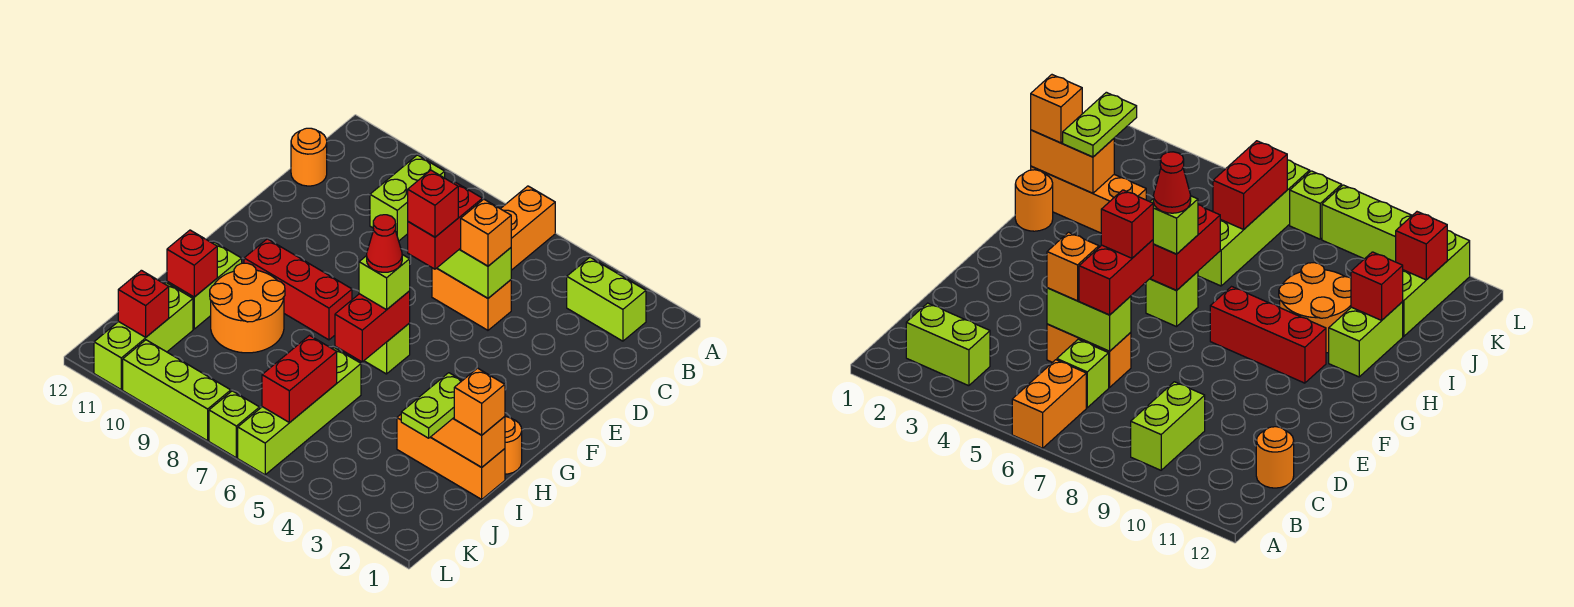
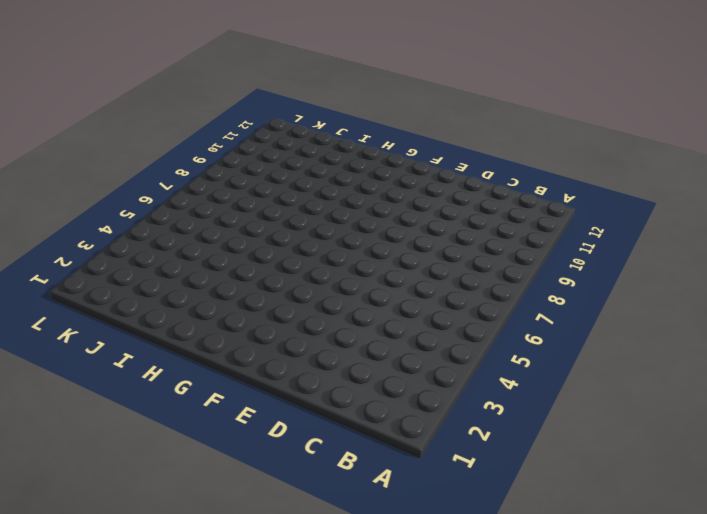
none -> orange 1x2 brick [501,186,555,270]
none -> lime 1x2 brick [567,257,646,341]
none -> lime 1x2 brick [370,155,445,241]

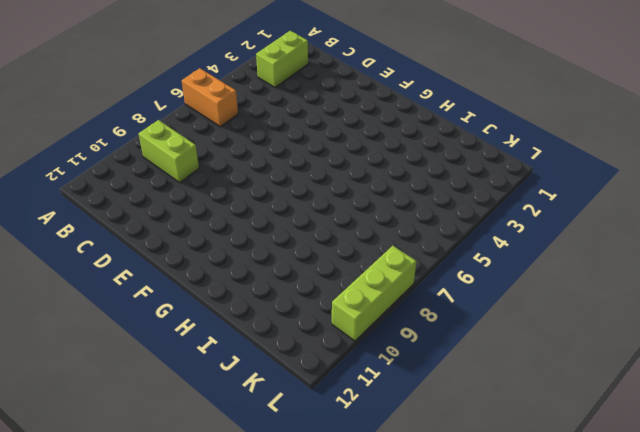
none -> lime 1x1 brick [1057,339,1109,408]
none -> orange 1x1 round brick [291,128,327,186]
none -> orange 1x2 brick [432,268,511,330]

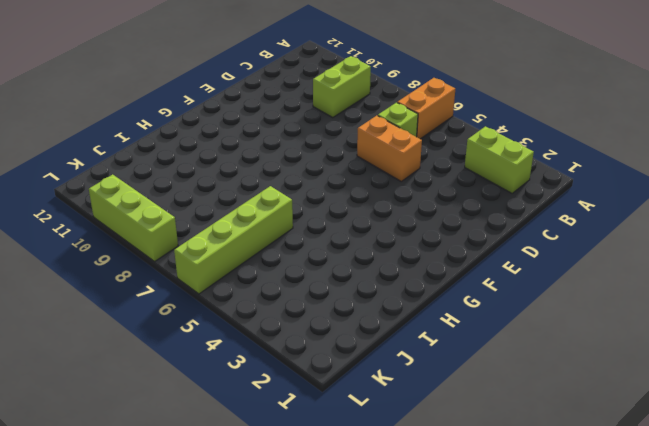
none -> orange 1x1 round brick [291,128,327,186]
none -> lime 1x1 brick [364,323,410,374]
none -> red 1x3 brick [244,239,352,340]

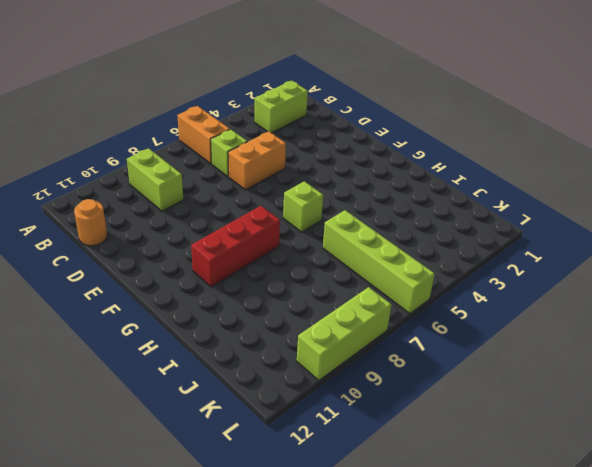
none -> orange 1x1 round brick [505,416,522,474]
none -> orange 2x2 round brick [210,263,285,353]
none -> lime 1x2 brick [167,242,242,329]

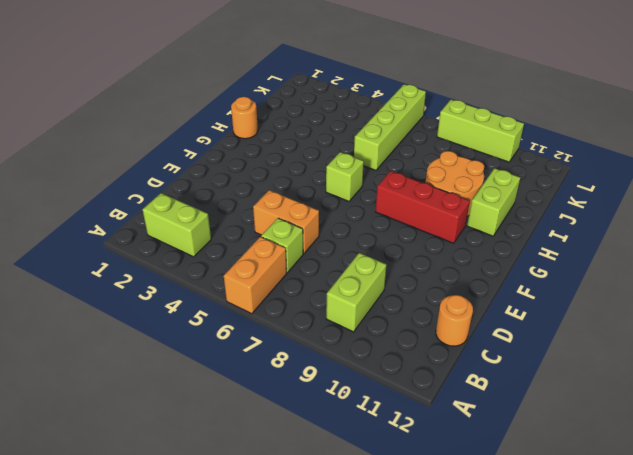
none -> orange 1x3 brick [397,415,505,499]
none -> lime 1x3 brick [94,282,193,390]
none -> lime 1x1 brick [209,391,260,458]

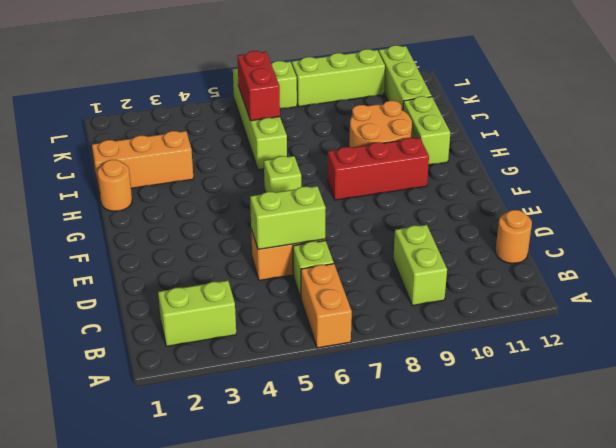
none -> red 1x2 brick [335,291,410,362]
none -> orange 1x2 brick [431,417,505,467]
none -> red 1x1 brick [167,230,217,297]

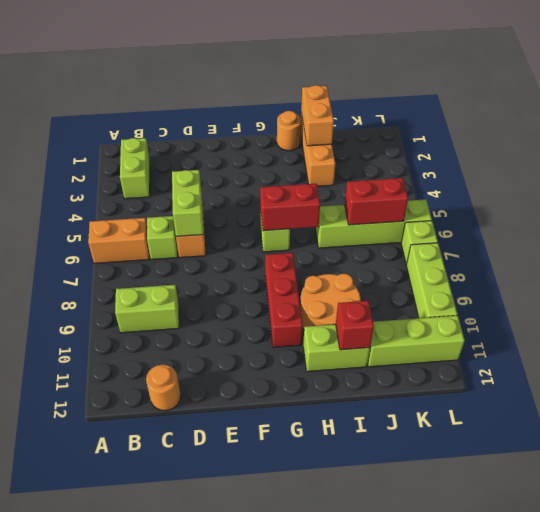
none -> red 1x1 brick [118,270,169,337]
none -> orange 1x1 brick [461,199,511,266]
none -> red 1x2 brick [408,182,482,269]

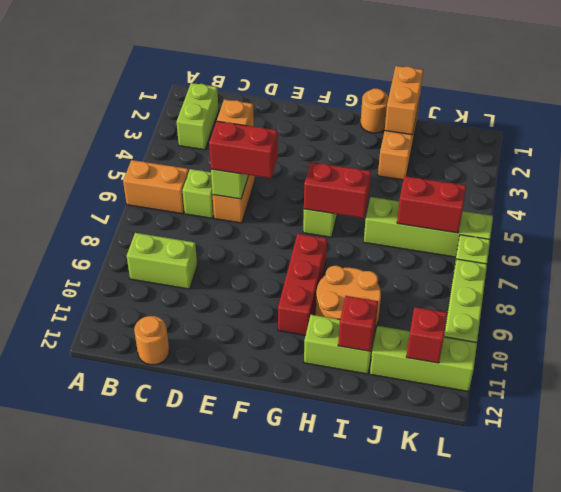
none -> lime 1x1 brick [359,255,410,310]
none -> orange 1x1 brick [454,368,505,435]
none -> lime 1x2 plate [401,373,462,438]

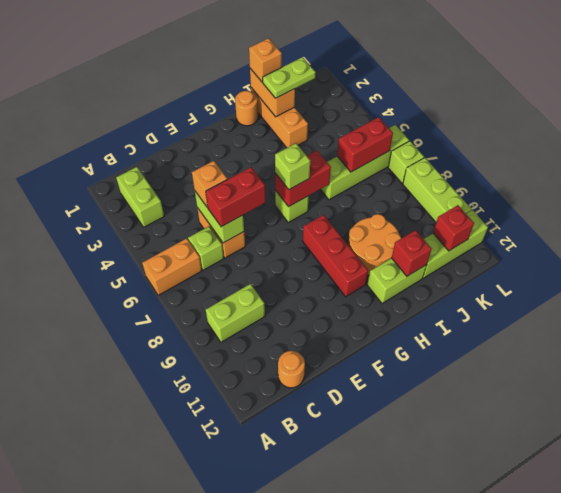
none -> red 1x1 brick [408,170,458,237]
none -> red 1x1 cone [367,215,402,272]

